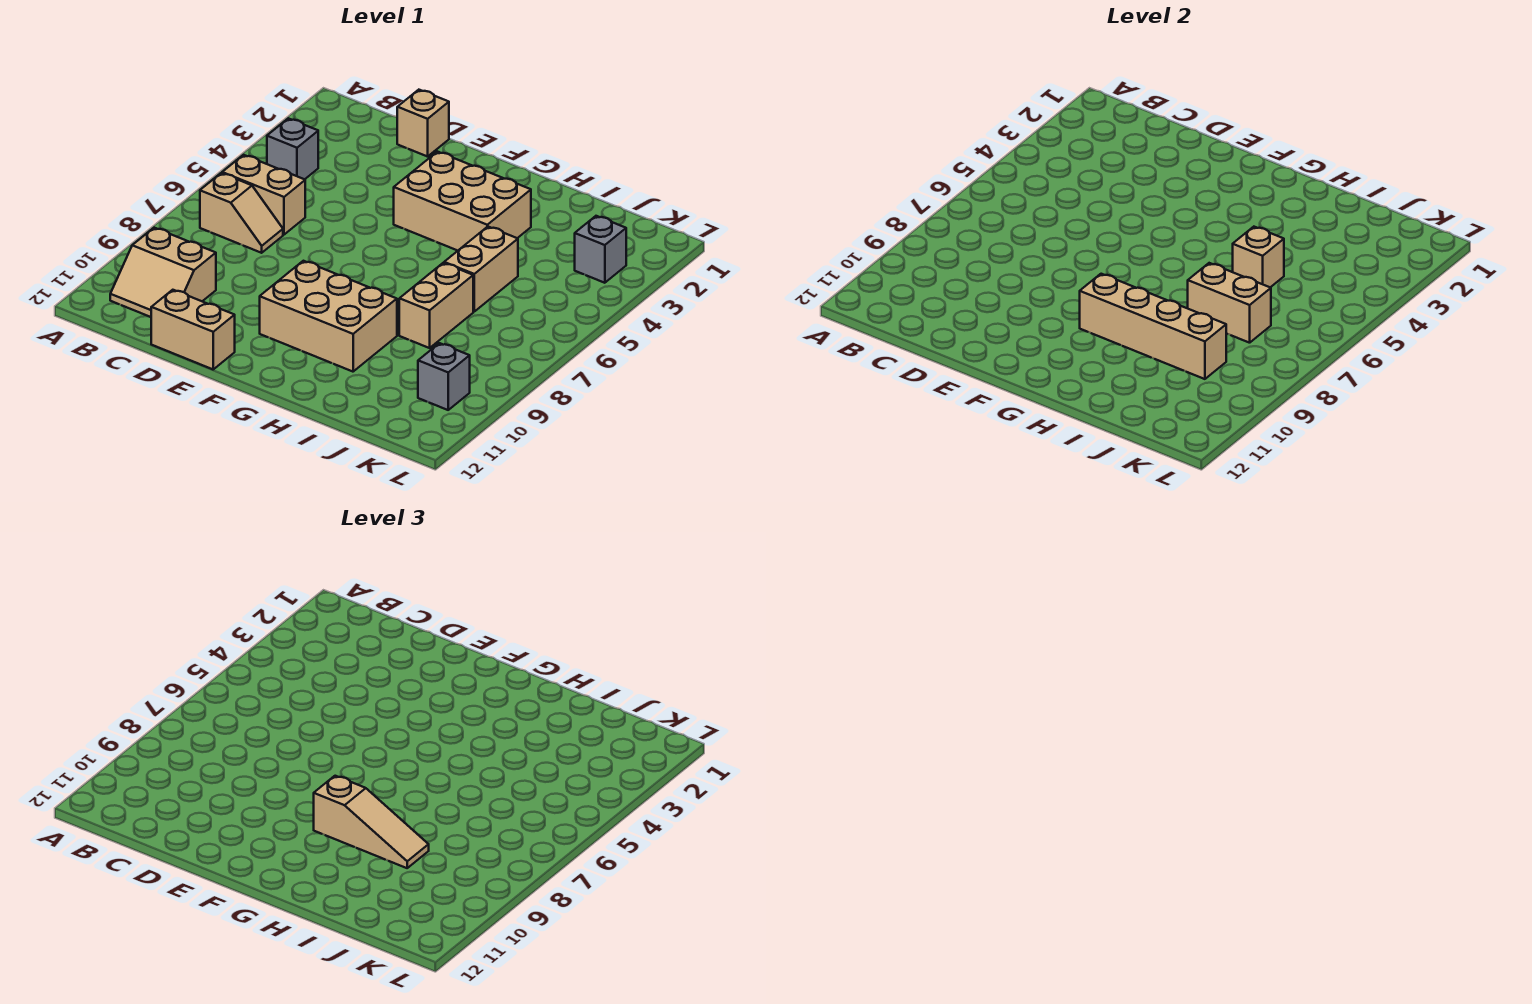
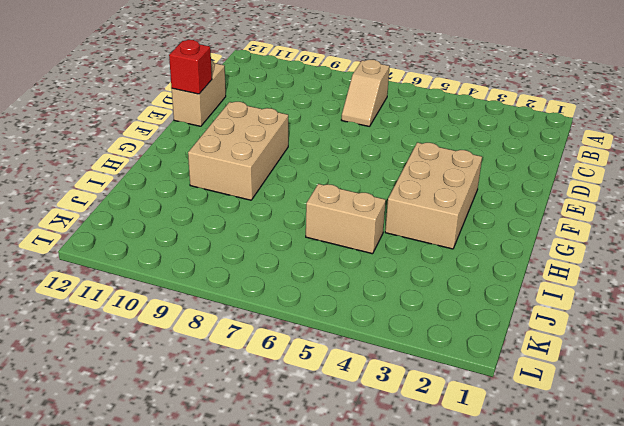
red 1x1 brick [169,40,212,94] -> none
none -> grey 1x1 brick [267,118,318,179]
none -> tan 1x2 brick [222,155,305,235]
none -> tan 2x2 slope [110,228,216,317]

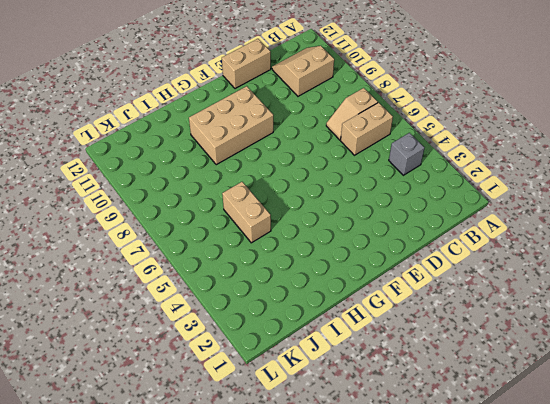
none -> tan 1x1 brick [397,90,449,157]
none -> tan 2x3 brick [394,152,531,251]
none -> tan 1x2 brick [399,263,473,348]

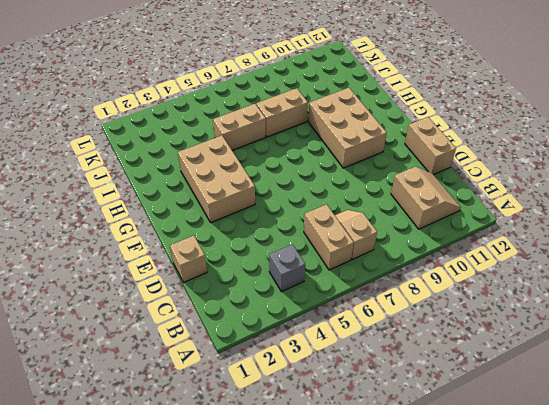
none -> grey 1x1 brick [575,216,626,283]
none -> grey 1x1 brick [418,343,470,410]
none -> tan 1x4 brick [1080,274,1226,379]

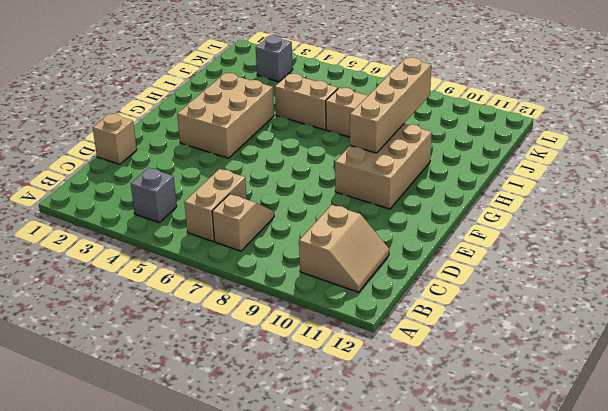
none -> tan 1x2 brick [151,290,235,369]
none -> grey 1x1 brick [418,343,470,410]
none -> tan 1x1 brick [1233,227,1284,287]

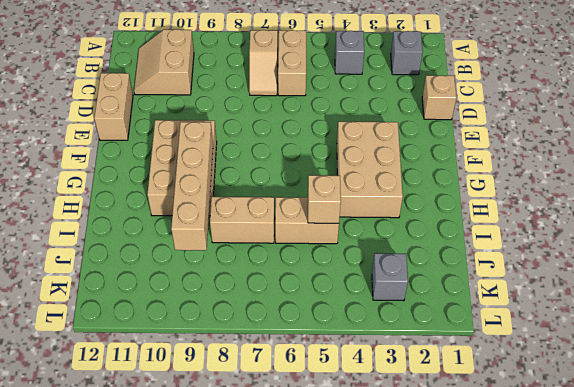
grey 1x1 brick [391,31,423,75] -> grey 1x1 brick moved to [418,343,470,410]
none -> tan 1x2 brick [1188,263,1271,343]
none -> tan 1x3 slope [314,776,429,868]

